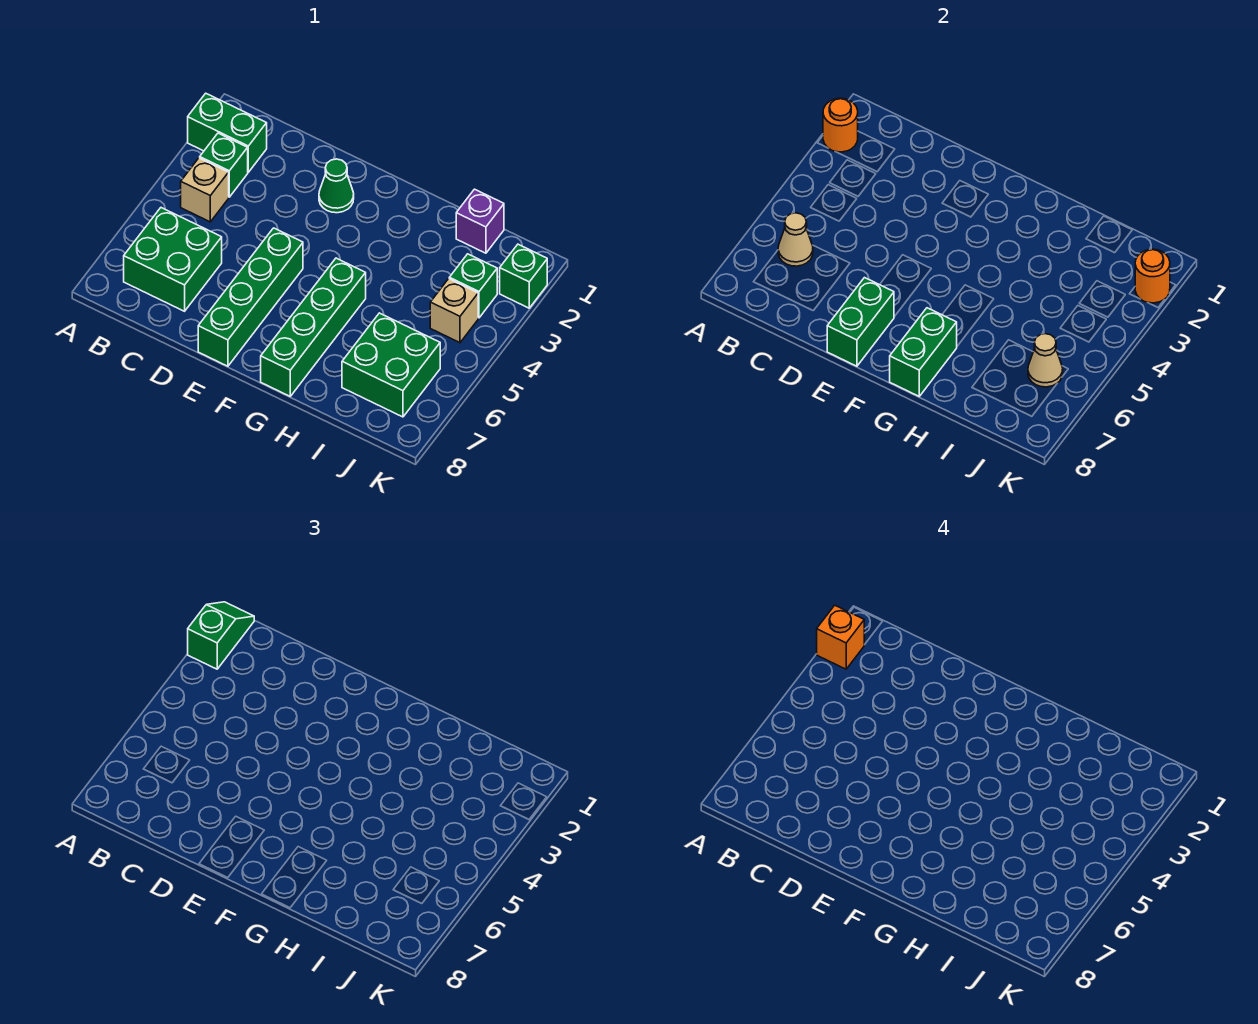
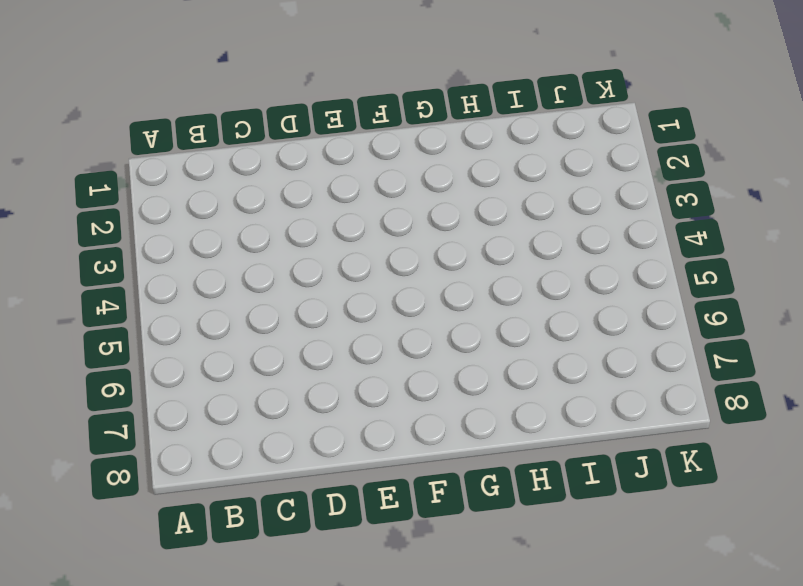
none -> green 1x2 brick [188,93,267,172]
none -> green 1x1 brick [200,133,248,197]
none -> tan 1x1 brick [181,158,229,222]

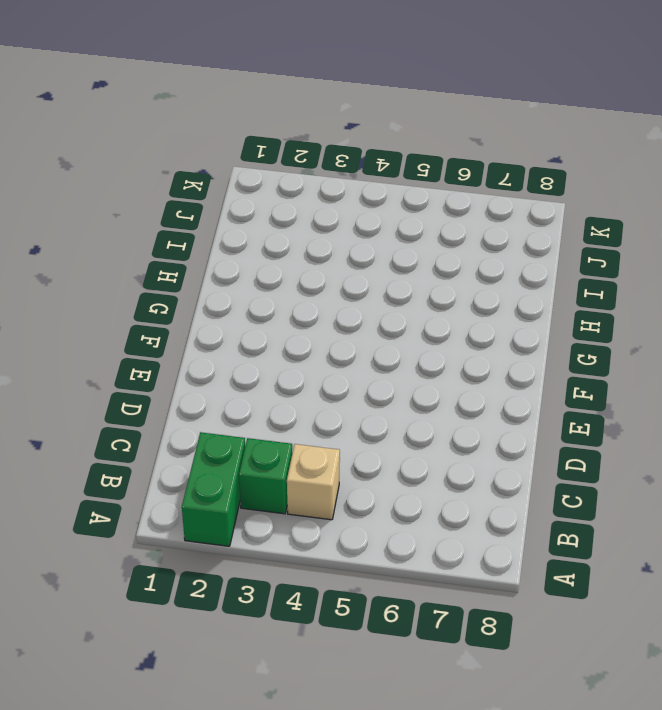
none -> green 2x2 brick [124,208,222,311]
none -> green 1x1 cone [319,159,354,213]
none -> green 1x4 brick [198,228,303,366]

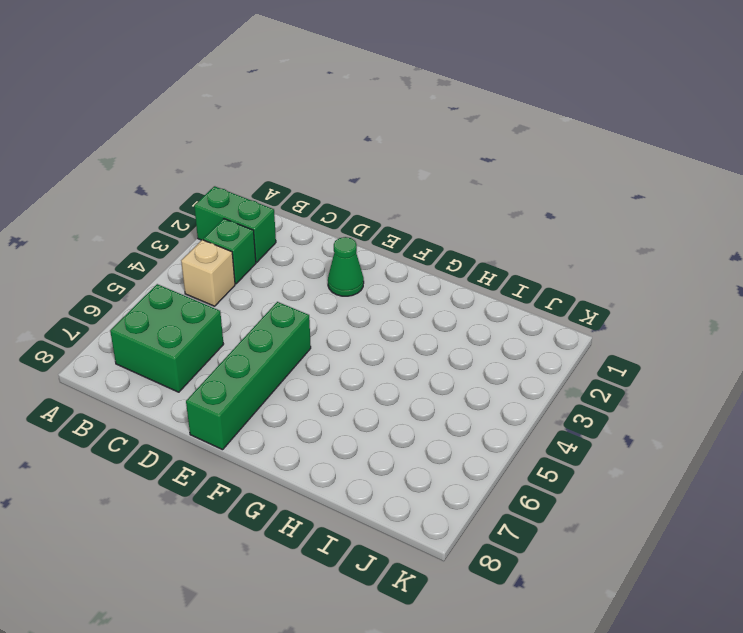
none -> green 1x4 brick [261,258,366,396]
none -> purple 1x1 brick [456,189,504,253]
none -> green 2x2 brick [342,313,440,417]

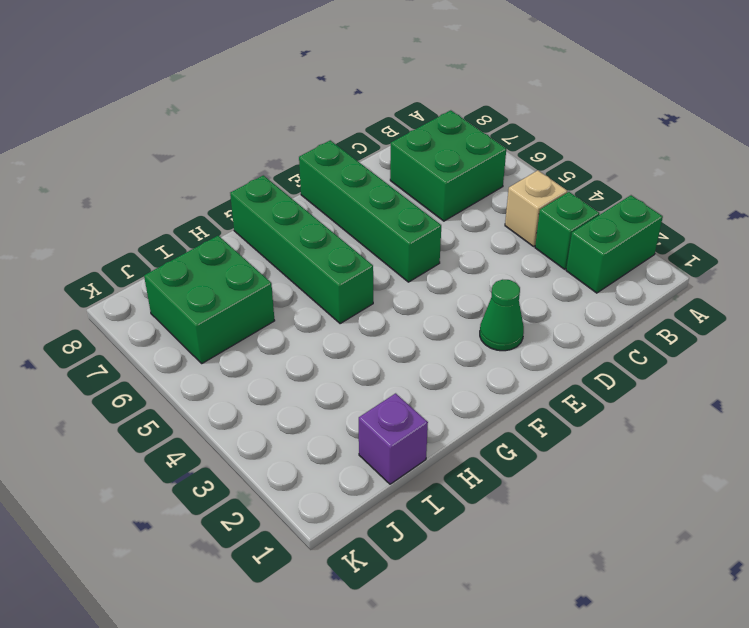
none -> green 1x1 brick [449,254,497,318]
none -> tan 1x1 brick [430,279,478,343]
none -> green 1x1 brick [500,244,547,308]

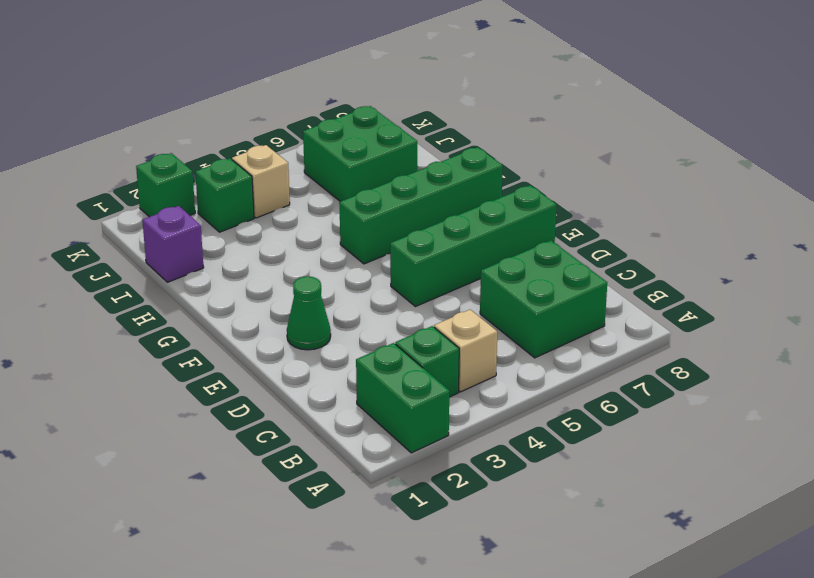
none -> orange 1x1 round brick [823,98,858,152]
none -> tan 1x1 cone [778,213,813,266]
none -> green 1x2 brick [827,278,894,366]

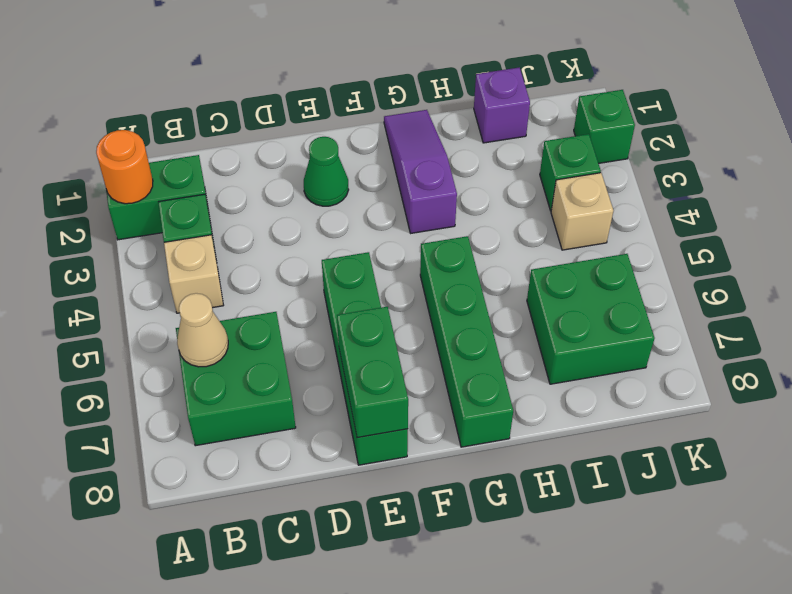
purple 1x3 slope [384,110,457,233] -> none
none -> green 1x2 brick [890,308,957,396]
none -> tan 1x1 cone [1028,334,1063,387]
none -> orange 1x1 round brick [1135,249,1170,303]

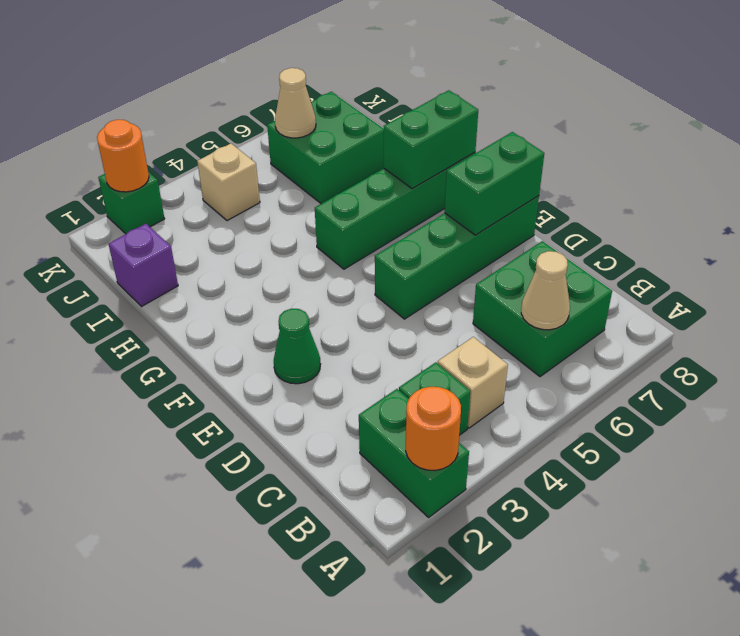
none -> green 1x1 brick [449,254,497,318]
none -> green 1x2 slope [188,602,254,669]
none -> orange 1x1 brick [817,605,864,669]

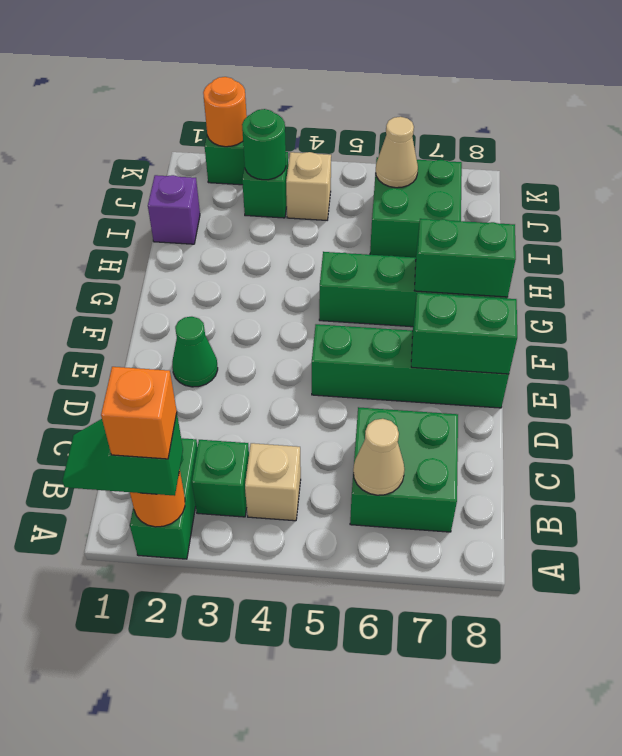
green 1x1 round brick [242,109,286,180] -> none

